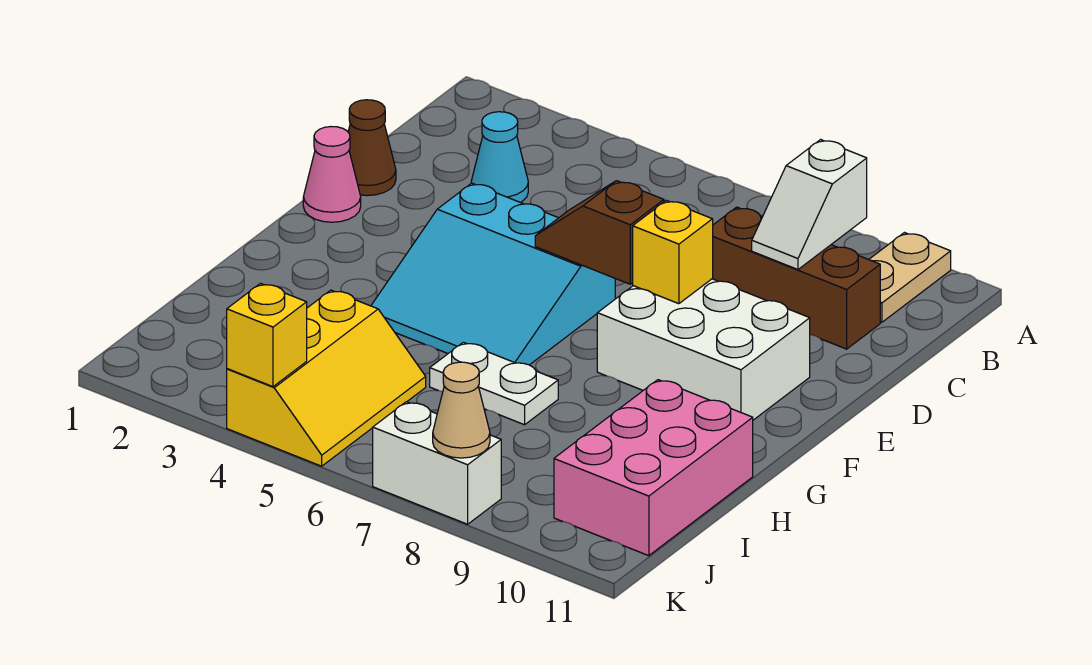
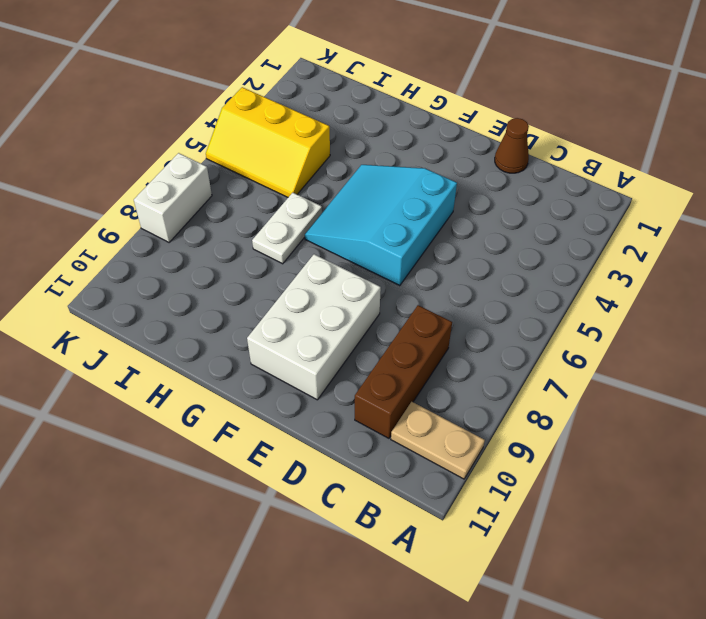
none -> cyan 1x1 cone [471,112,528,202]
none -> pink 1x1 cone [303,127,361,222]
none -> pink 2x3 brick [554,380,753,556]

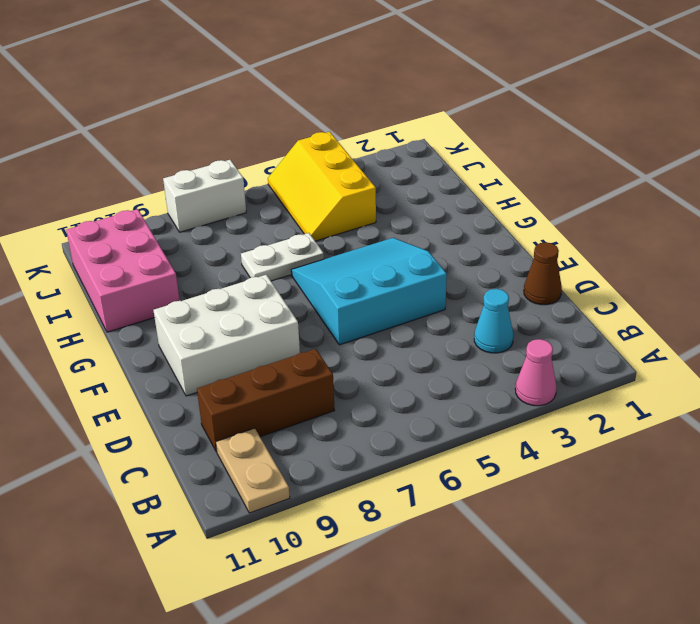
pink 1x1 cone [515,339,557,406] -> pink 1x1 cone moved to [303,127,361,222]
none -> white 1x2 slope [752,140,867,269]
none -> brown 1x2 slope [535,181,664,284]
none -> yellow 1x1 brick [633,200,713,304]

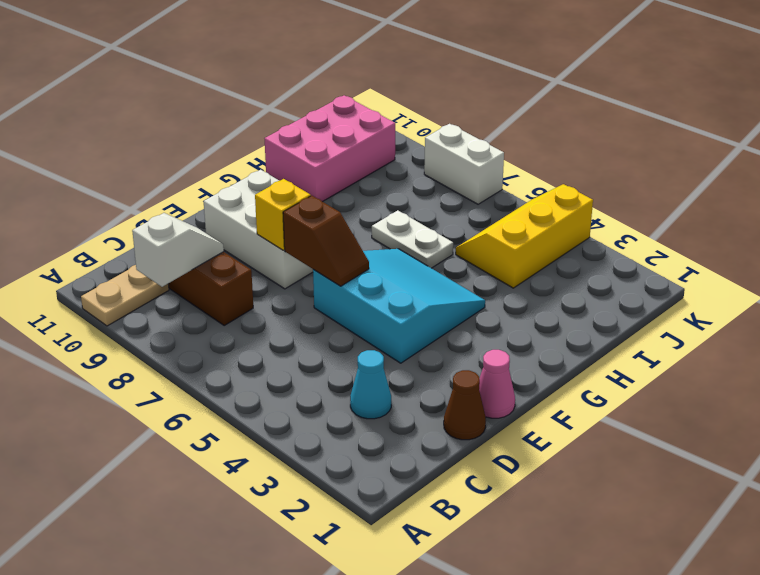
none -> yellow 1x1 brick [227,283,307,387]
none -> tan 1x1 cone [433,362,490,458]

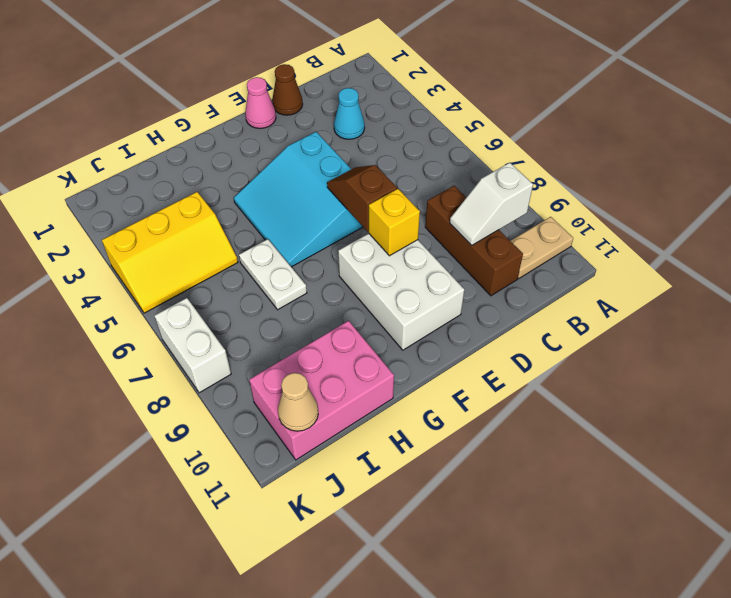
tan 1x1 cone [278,373,318,431] -> tan 1x1 cone moved to [433,362,490,458]
none -> yellow 1x1 brick [227,283,307,387]

